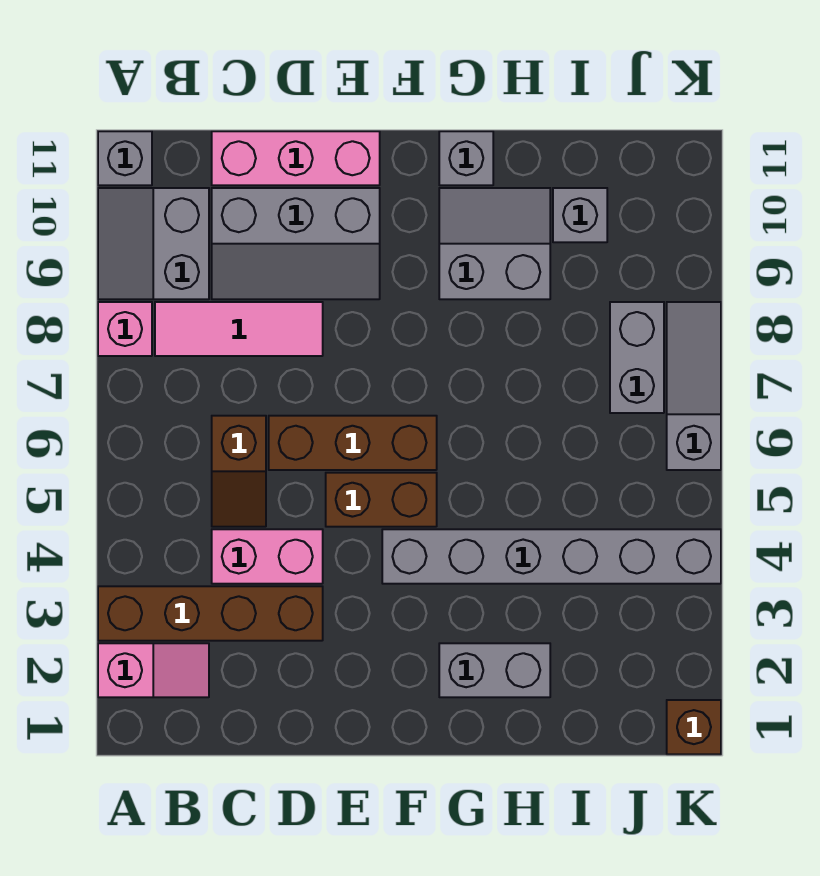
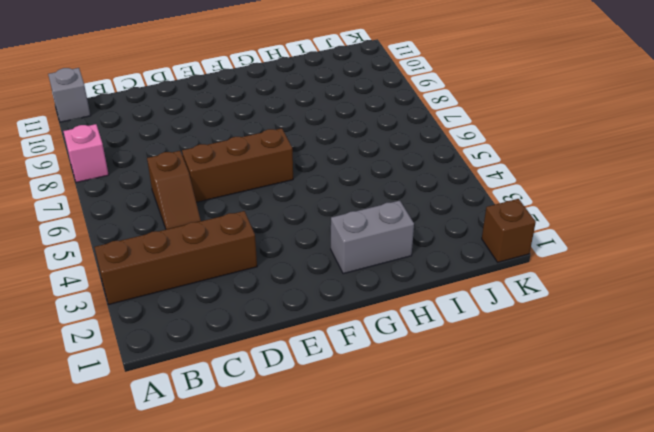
none -> pink 1x2 slope [98,643,209,697]
none -> grey 2x2 slope [98,188,209,299]
none -> pink 1x3 tile [155,302,323,356]

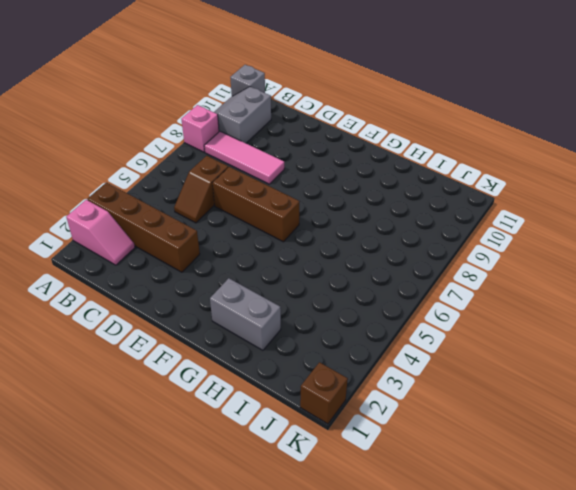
none -> pink 1x2 brick [212,529,323,584]
none -> grey 2x3 slope [212,188,380,299]
none -> pink 1x3 brick [212,131,380,185]

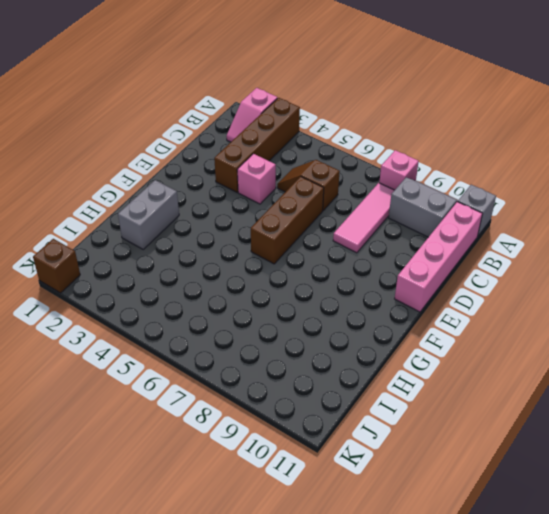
pink 1x4 brick [395,202,483,312] -> pink 1x3 brick [212,131,380,185]
pink 1x1 brick [237,154,276,204] -> pink 1x2 brick [212,529,323,584]
none -> grey 2x3 slope [212,188,380,299]
none -> brown 1x2 brick [326,473,437,527]
none -> grey 1x6 brick [382,529,721,584]

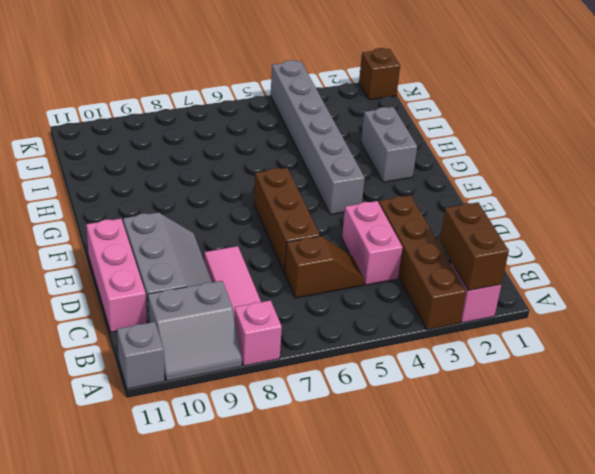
brown 1x2 brick [440,202,509,291] -> brown 1x2 brick moved to [326,473,437,527]
none -> grey 2x2 slope [439,188,550,299]
none -> grey 1x1 brick [439,131,493,185]
none -> grey 1x1 brick [553,188,607,242]

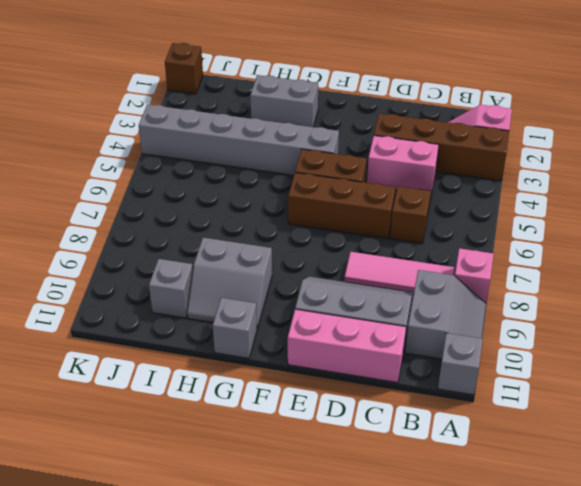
none -> grey 1x2 brick [610,302,664,413]
none -> grey 1x3 slope [667,302,721,470]

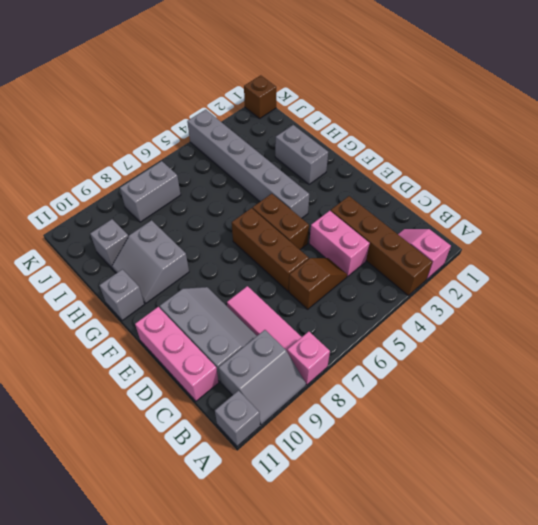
none -> grey 1x3 slope [667,302,721,470]

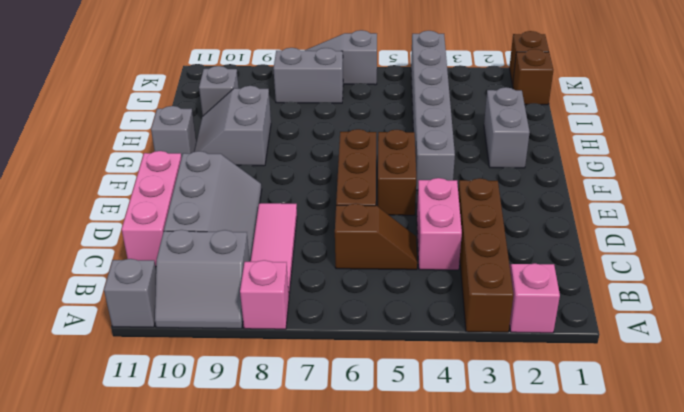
brown 1x1 brick [512,49,553,105] -> none

